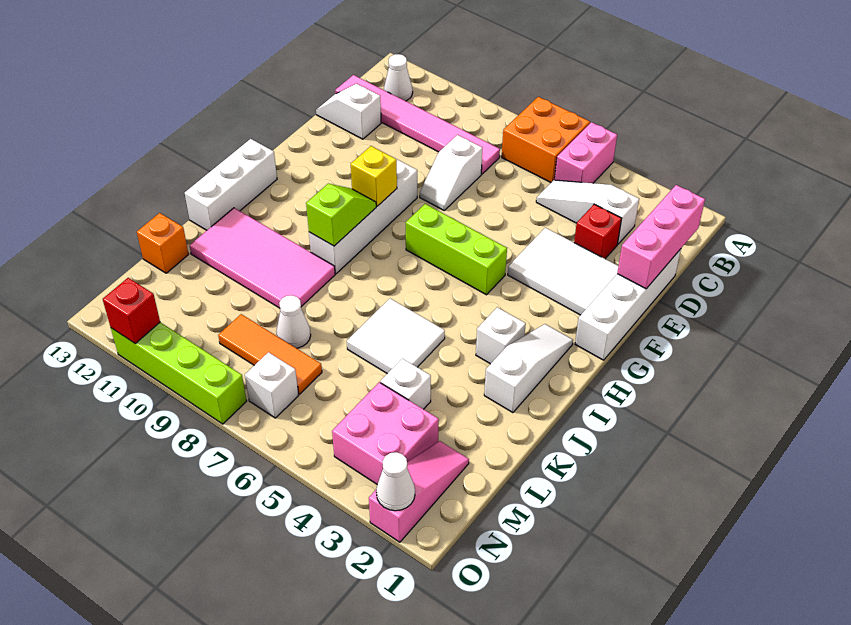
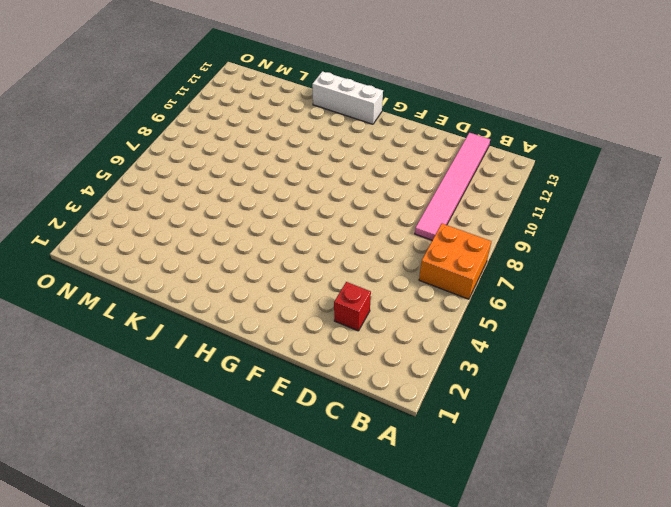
none -> pink 1x2 brick [555,122,617,183]
none -> white 1x1 cone [384,54,413,101]
none -> white 1x3 slope [536,180,639,245]
none -> white 1x4 brick [575,249,681,360]

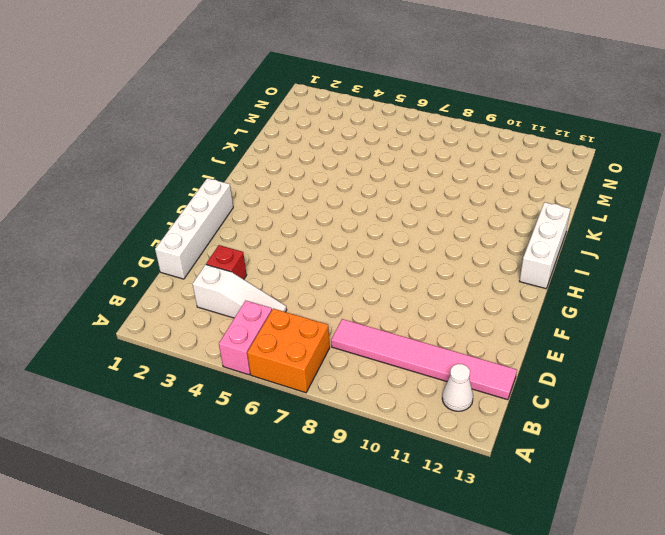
none -> white 1x2 slope [420,135,482,210]
none -> white 1x2 slope [316,84,381,139]
none -> white 2x3 tile [508,228,618,315]
none -> white 1x4 brick [309,158,417,274]

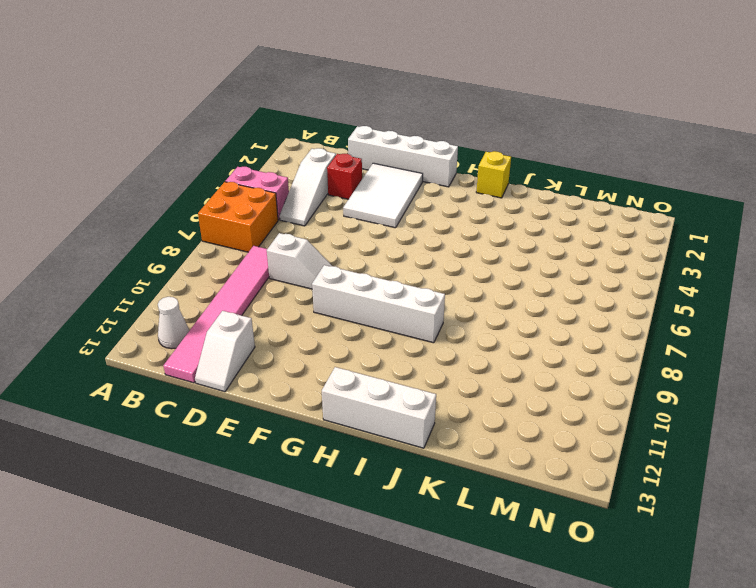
yellow 1x1 brick [476,151,511,198] -> yellow 1x1 brick moved to [351,146,397,206]
none -> lime 1x3 brick [406,204,507,295]
none -> white 1x3 slope [484,324,573,413]
none -> white 1x1 brick [476,307,526,364]
none -> white 2x2 tile [347,299,445,374]

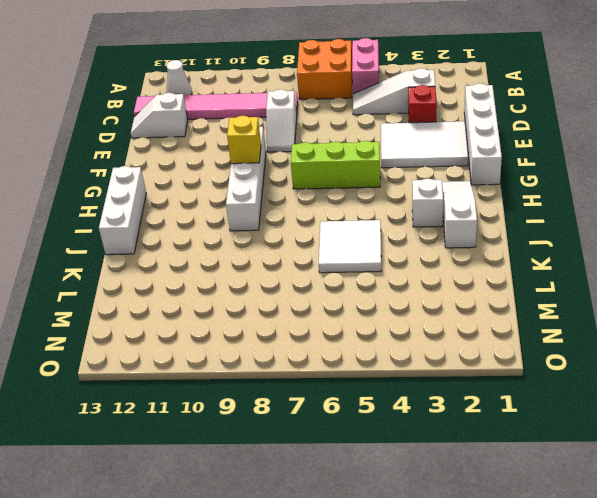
none -> pink 2x4 tile [190,208,335,308]
none -> white 1x1 brick [380,358,431,409]
none -> white 1x1 cone [277,295,311,348]
none -> orange 1x1 brick [137,213,189,273]

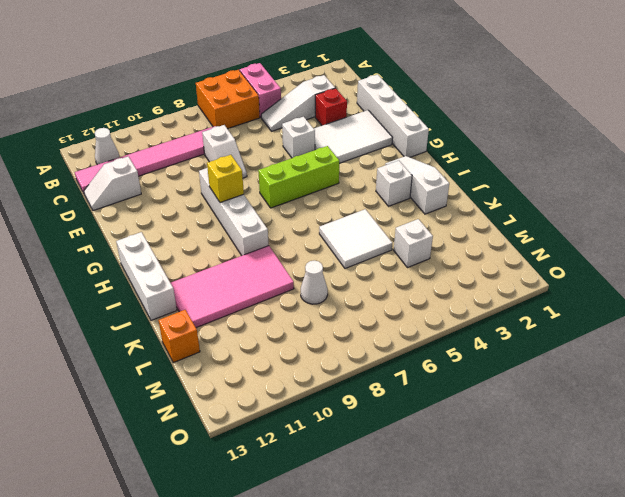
white 1x1 brick [282,117,315,158] -> white 1x1 brick moved to [245,352,299,418]
none -> pink 1x3 slope [369,441,469,542]
none -> pink 2x2 brick [332,382,439,485]
none -> orange 1x3 tile [218,314,322,394]
none -> lime 1x4 brick [111,322,246,424]

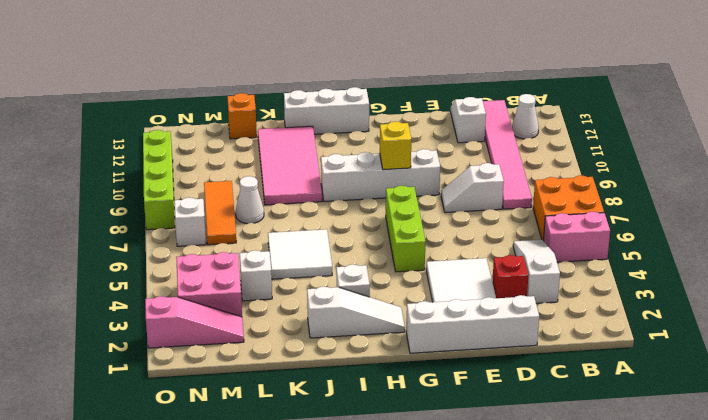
none -> pink 1x3 brick [617,185,705,289]
none -> lime 1x2 slope [306,184,376,246]
none -> white 1x1 cone [376,452,415,511]
none -> red 1x1 brick [103,278,160,344]

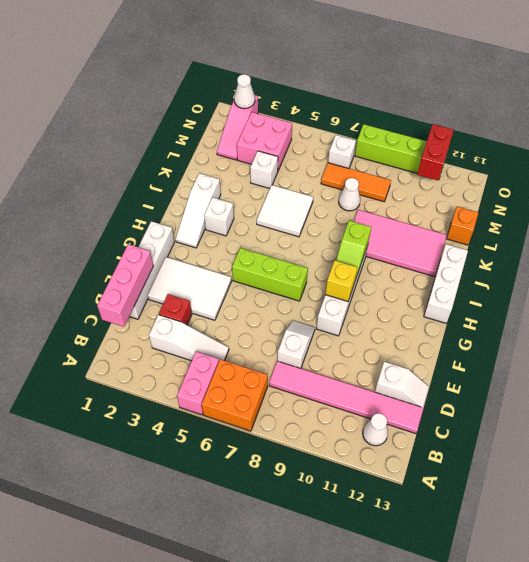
red 1x2 brick [417,124,454,180] -> red 1x1 brick [103,278,160,344]

